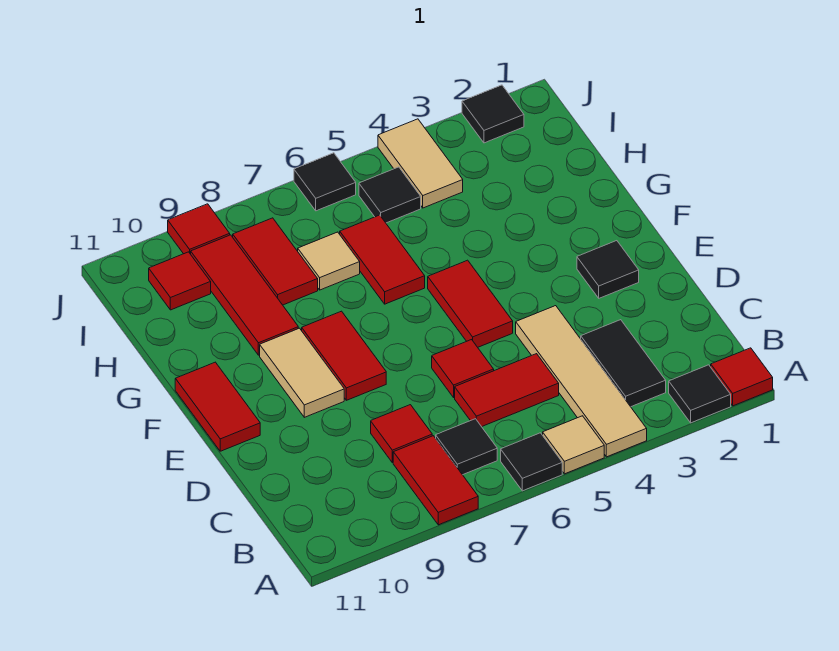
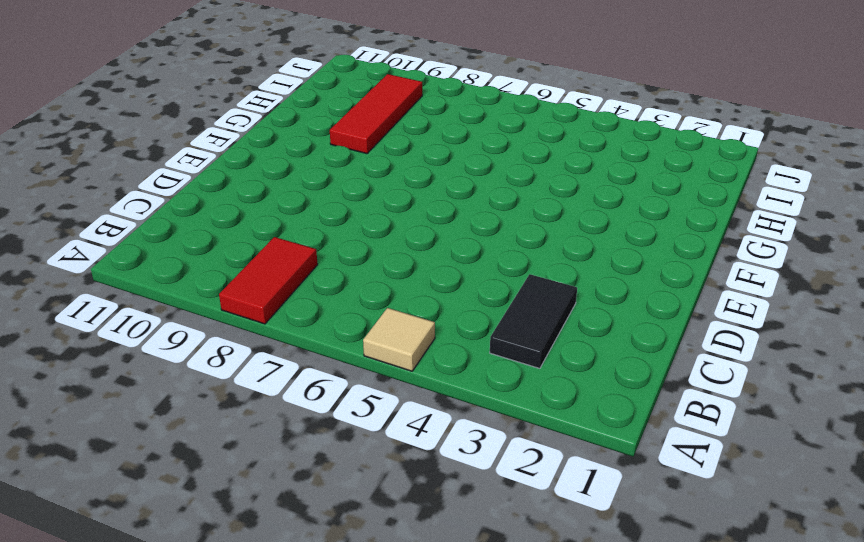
none -> red 1x1 tile [711,348,773,406]
none -> black 1x1 tile [669,365,731,423]
none -> tan 1x4 tile [516,306,647,457]

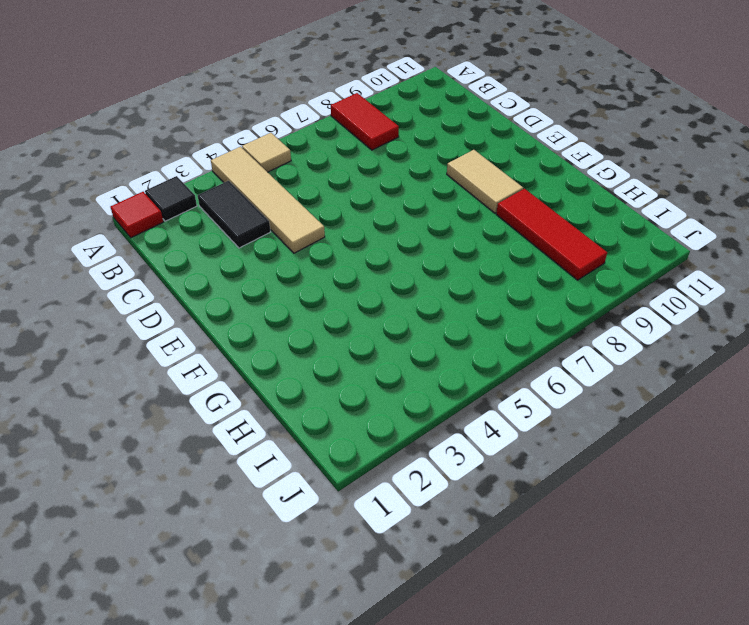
none -> black 1x1 tile [501,433,562,491]
none -> black 1x1 tile [436,419,497,475]
none -> red 1x2 tile [455,354,559,427]

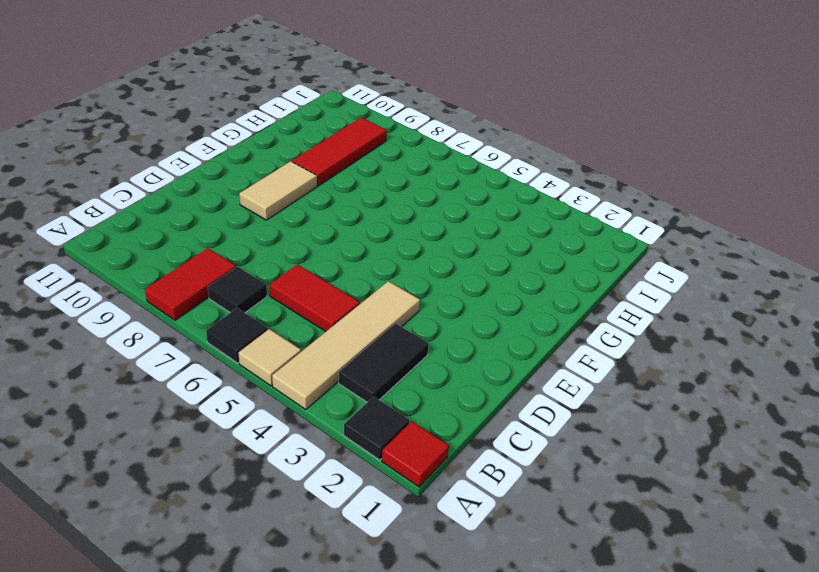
none -> red 1x1 tile [371,405,432,463]
none -> red 1x1 tile [432,340,494,397]
none -> black 1x1 tile [577,241,639,298]

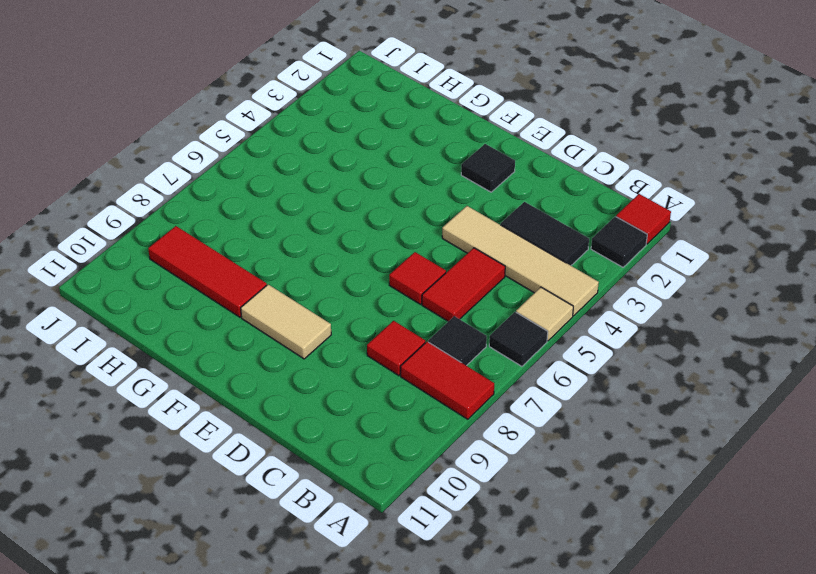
none -> red 1x2 tile [428,260,513,347]
none -> red 1x2 tile [302,311,386,400]
none -> red 1x2 tile [175,362,260,451]

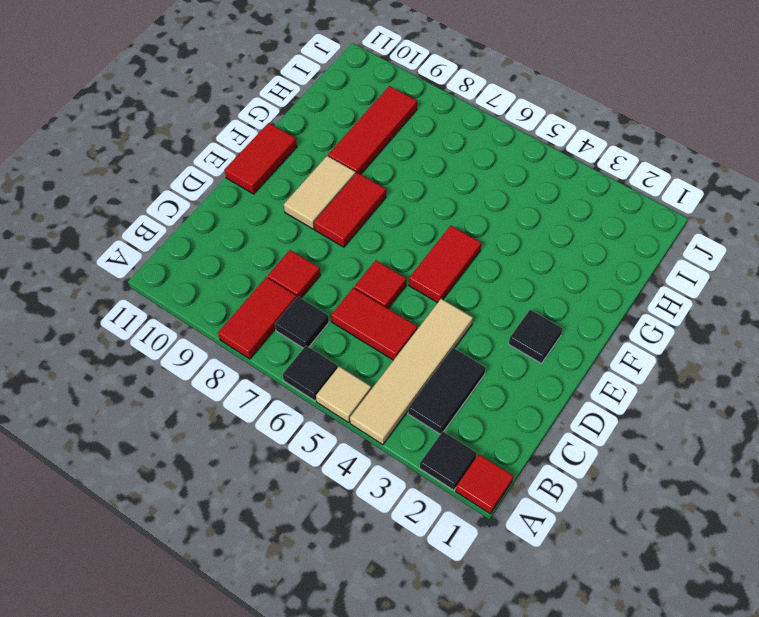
none -> red 1x2 tile [340,215,425,304]
none -> tan 1x1 tile [298,232,360,290]
none -> red 1x2 tile [233,218,318,305]

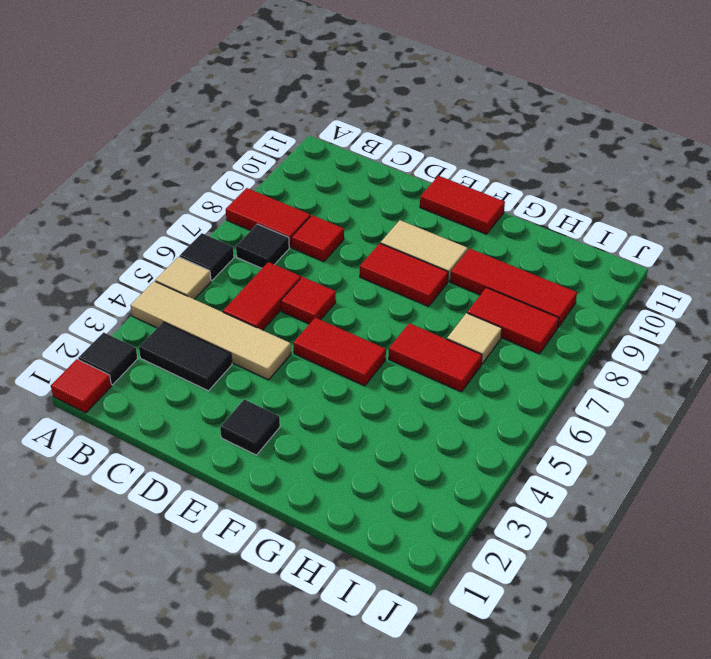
none -> tan 1x2 tile [378,119,463,208]
none -> black 1x1 tile [359,167,421,223]
none -> red 1x1 tile [149,252,211,310]

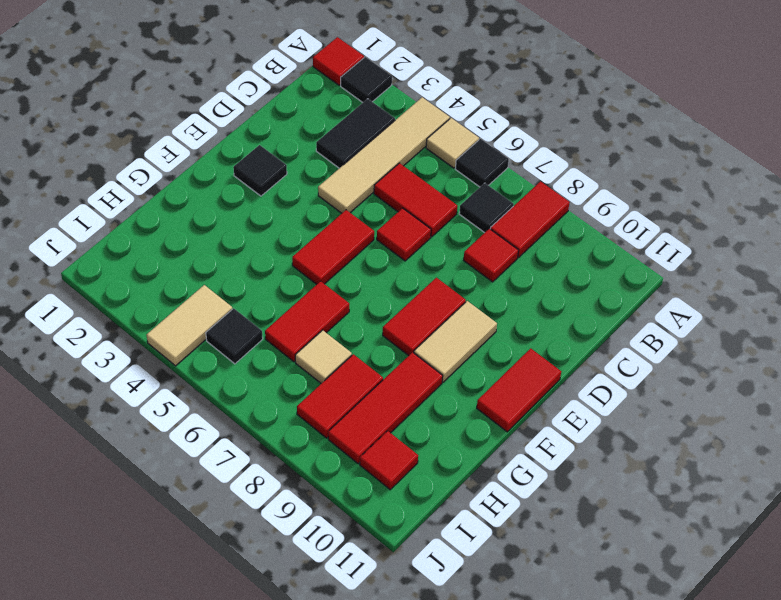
none -> black 1x1 tile [462,85,524,143]
none -> black 1x1 tile [294,153,356,211]
none -> red 1x1 tile [168,204,230,254]

